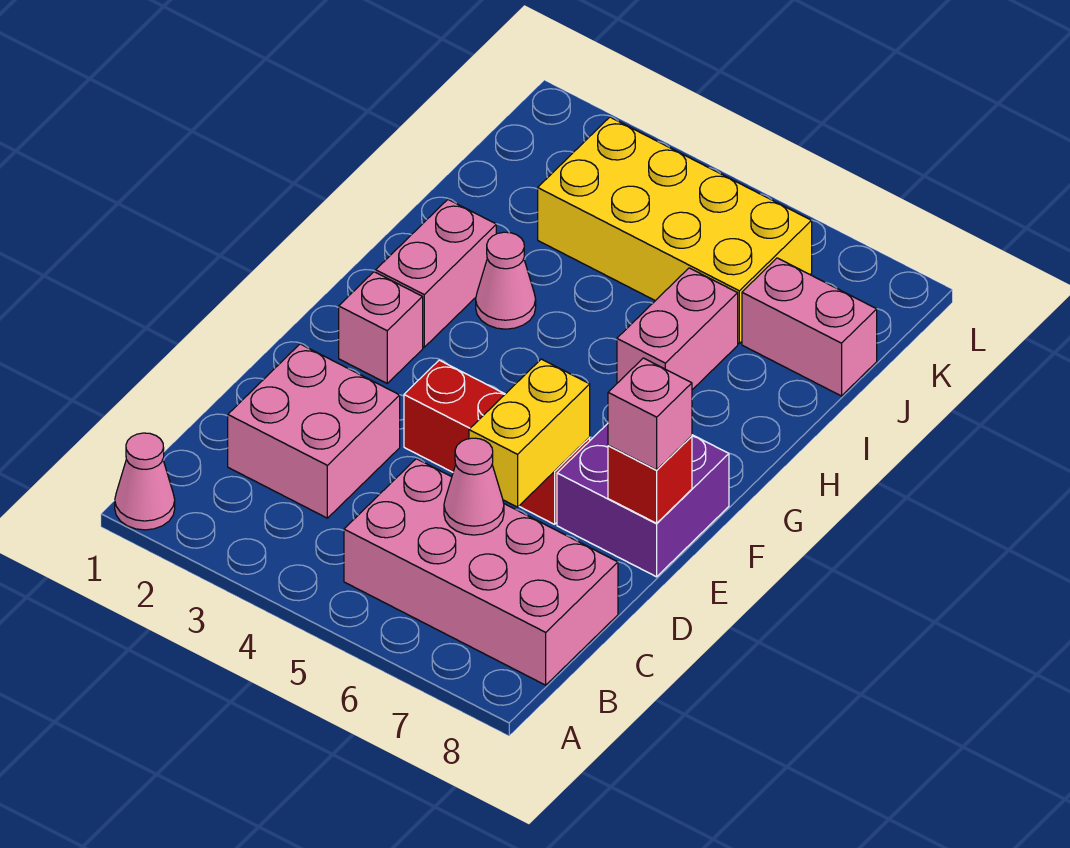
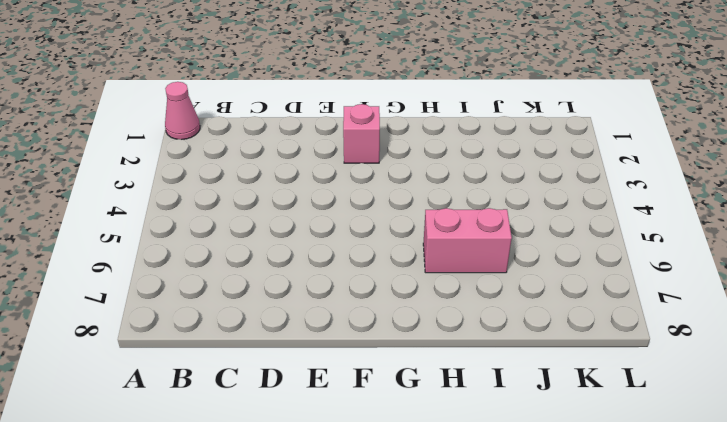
none -> pink 2x4 brick [344,459,618,685]
none -> pink 2x2 brick [228,344,400,518]
none -> red 1x3 brick [404,360,590,524]

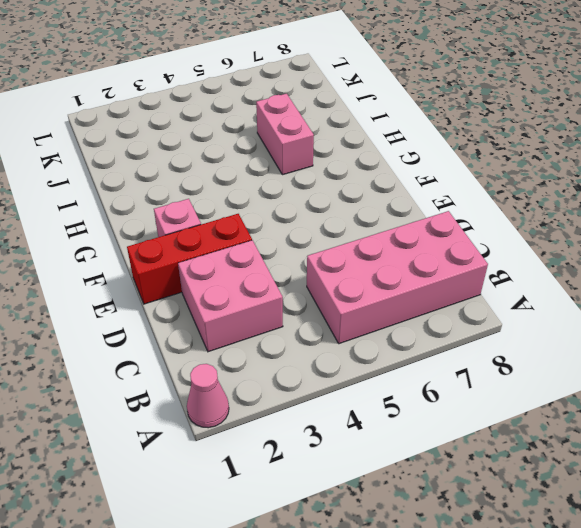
red 1x3 brick [127,214,252,304] -> red 1x3 brick moved to [404,360,590,524]
none -> purple 2x2 brick [557,424,729,577]
none -> pink 1x2 brick [376,200,496,347]
none -> pink 1x1 cone [476,232,536,329]

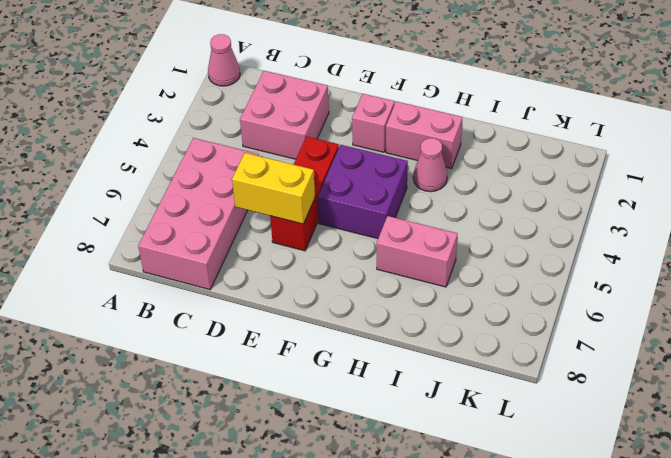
purple 2x2 brick [317,145,408,239] -> purple 2x2 brick moved to [557,424,729,577]
none -> yellow 2x4 brick [538,117,812,343]
none -> pink 1x2 brick [742,258,877,396]
none -> pink 1x1 cone [444,438,504,535]

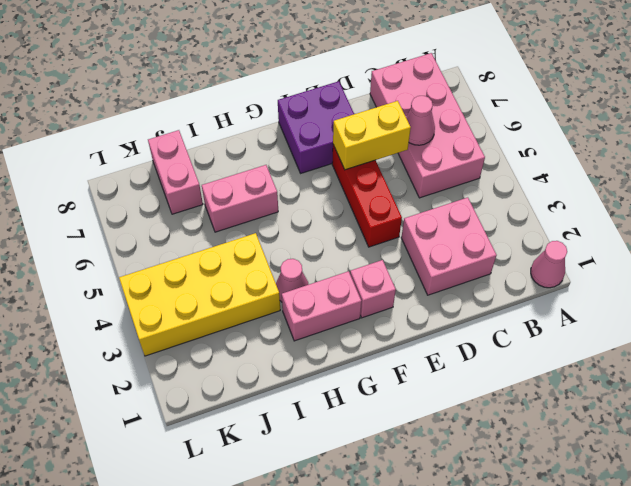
yellow 2x4 brick [119,233,280,356] -> yellow 2x4 brick turned to [538,117,812,343]
none -> red 1x1 brick [608,436,692,523]
none -> pink 1x1 brick [608,358,692,470]

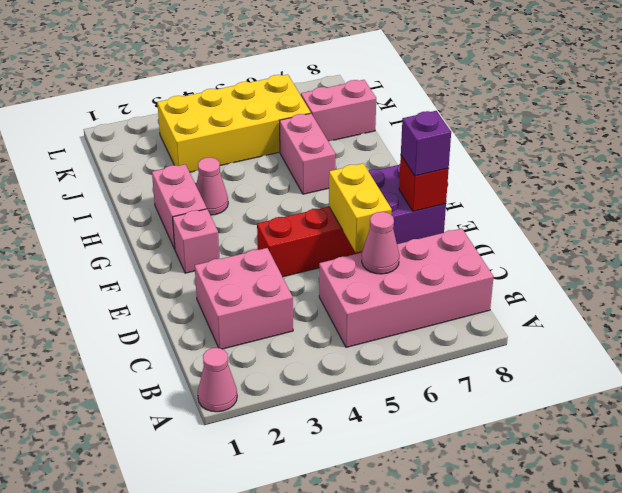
purple 1x1 brick [401,111,451,176] -> pink 1x1 brick [608,358,692,470]

